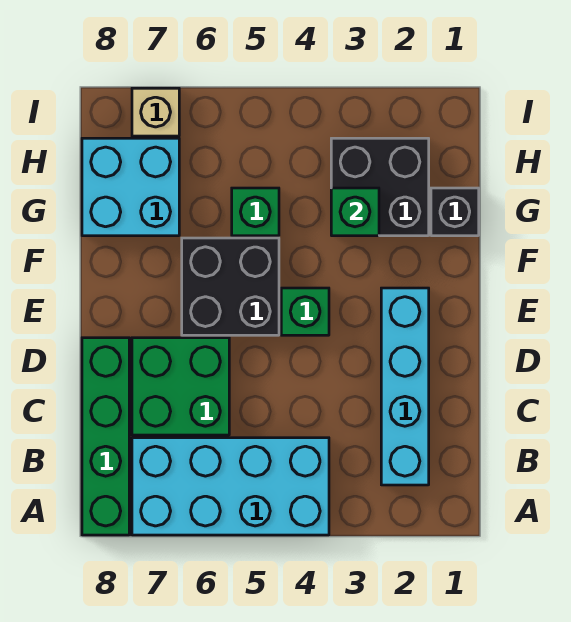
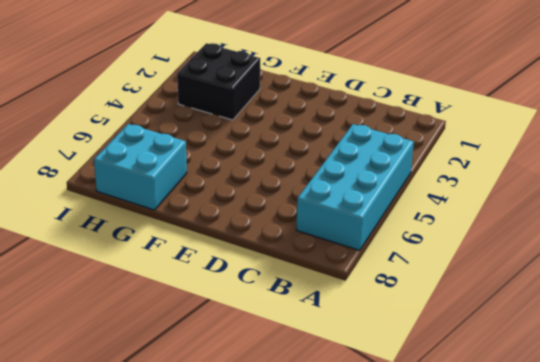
none -> green 1x4 brick [82,338,129,535]
none -> cyan 1x4 brick [381,288,429,485]
none -> green 2x2 brick [132,338,229,435]

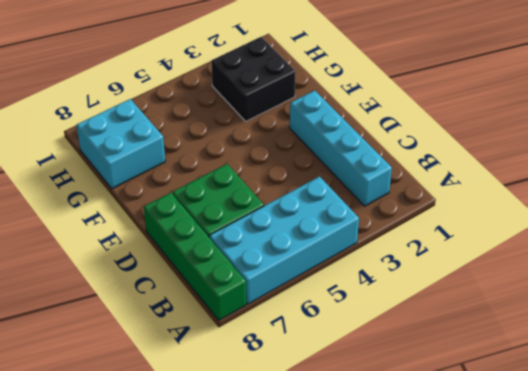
none -> green 1x1 brick [281,288,329,335]
none -> black 2x2 brick [182,238,279,335]
none -> black 1x1 brick [431,188,479,236]

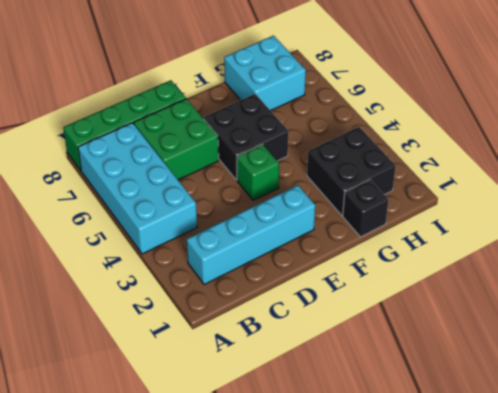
none -> green 1x1 brick [232,188,279,236]
none -> tan 1x1 brick [132,88,179,136]
none -> green 1x1 brick [331,188,379,236]

